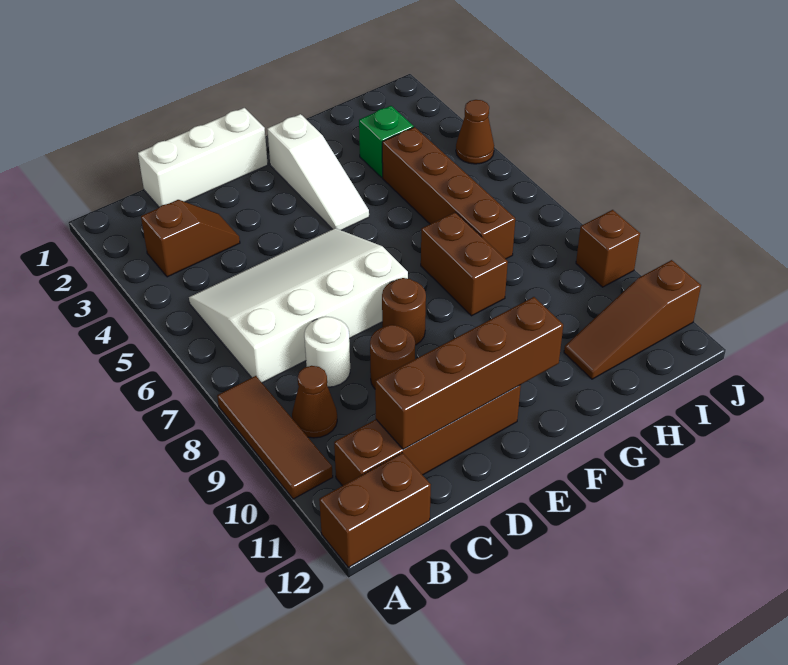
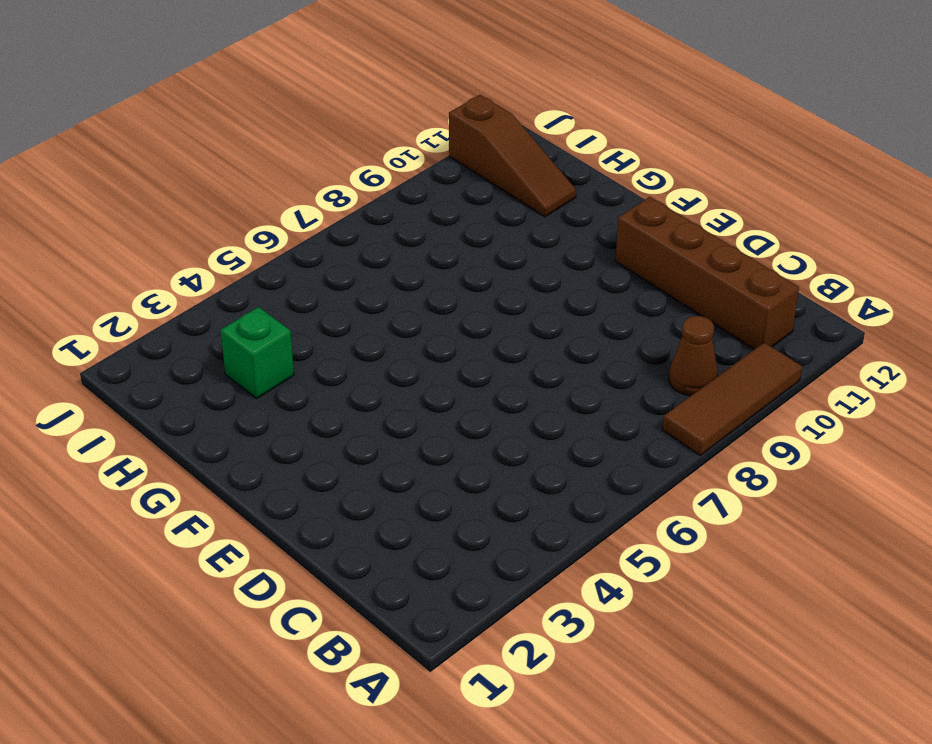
none -> brown 1x2 brick [319,453,431,567]
none -> brown 1x2 slope [141,200,240,277]
none -> white 3x4 slope [189,228,408,383]

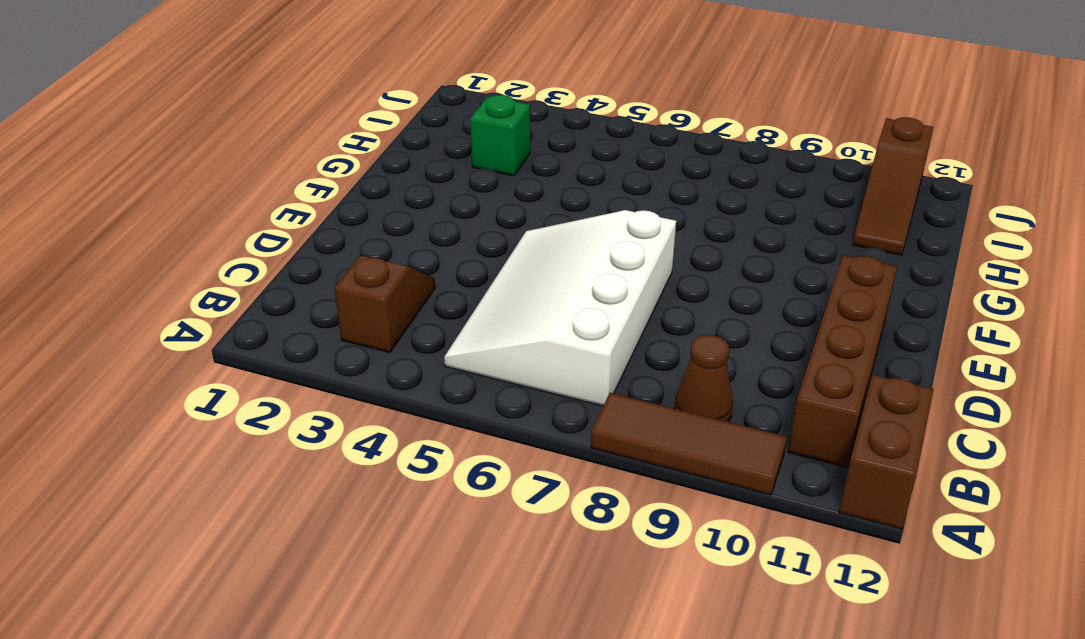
none -> white 1x3 brick [138,108,268,207]
none -> white 1x1 round brick [304,316,350,387]
none -> brown 1x1 round brick [370,325,415,389]

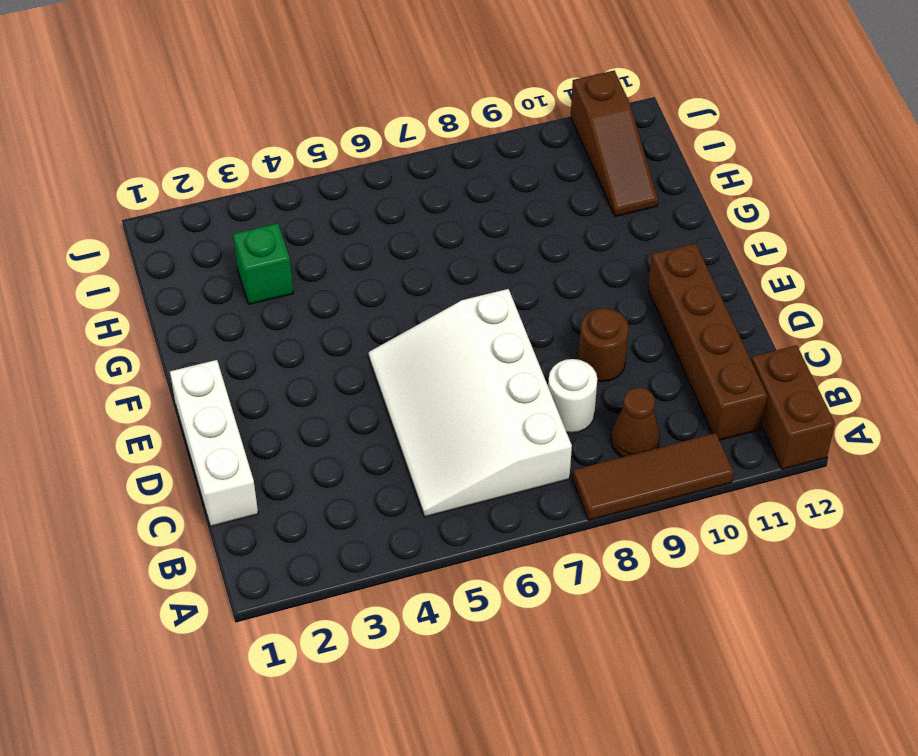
none -> brown 1x2 slope [141,200,240,277]
none -> brown 1x1 round brick [382,278,426,345]
none -> white 1x3 slope [267,114,369,230]

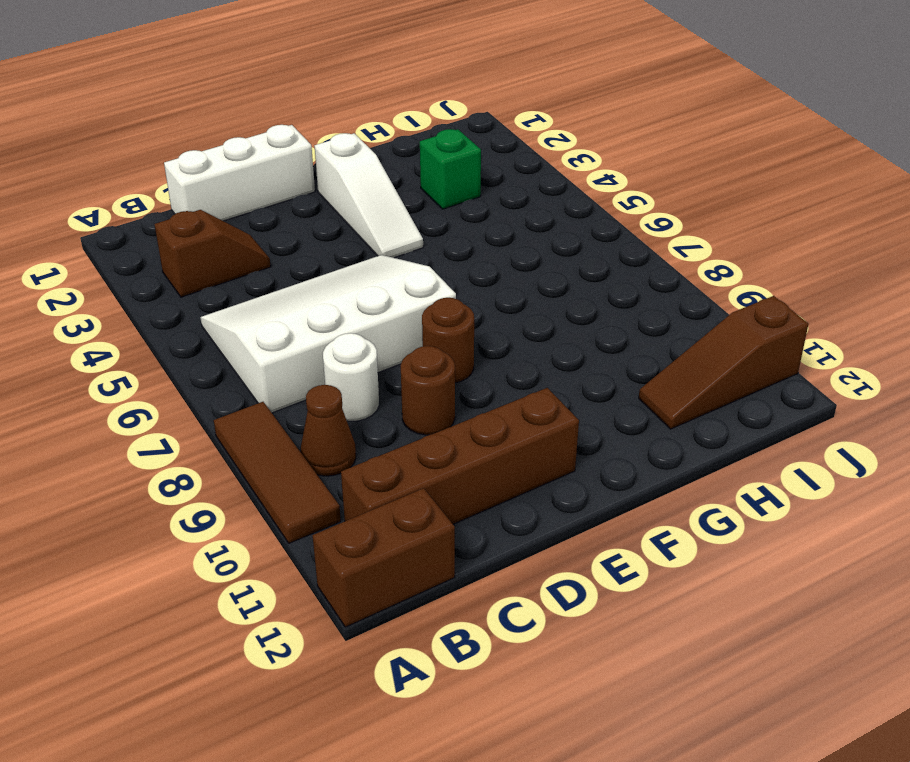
none -> brown 1x2 brick [421,212,508,316]
none -> brown 1x4 brick [382,127,515,259]
none -> brown 1x1 cone [456,100,494,164]

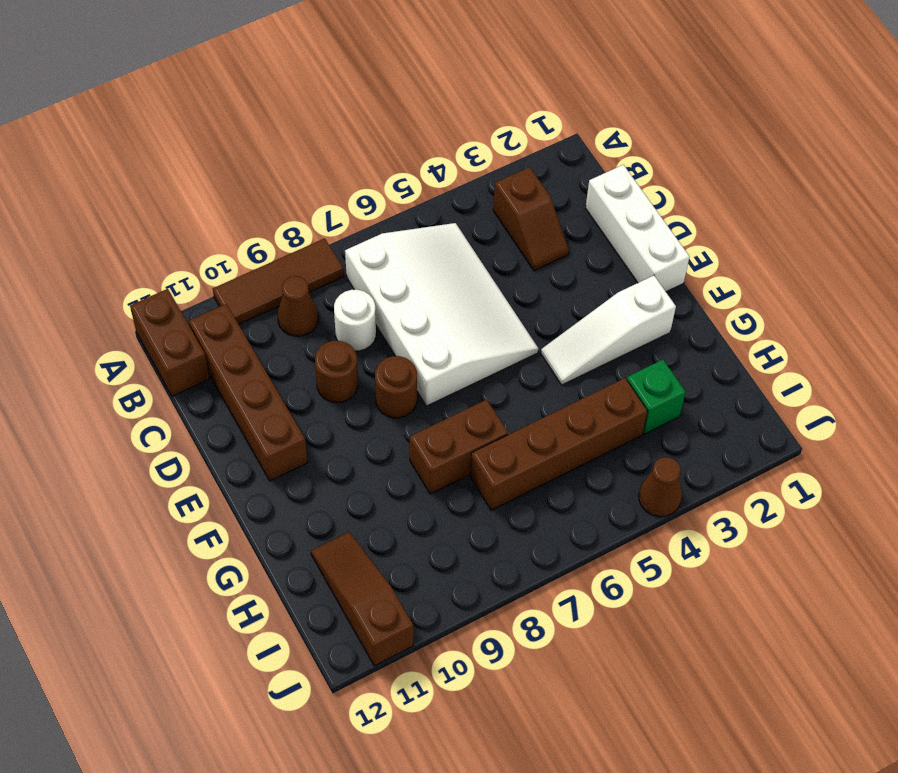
none -> brown 1x1 brick [576,210,640,287]
none -> brown 1x4 brick [375,297,563,450]

